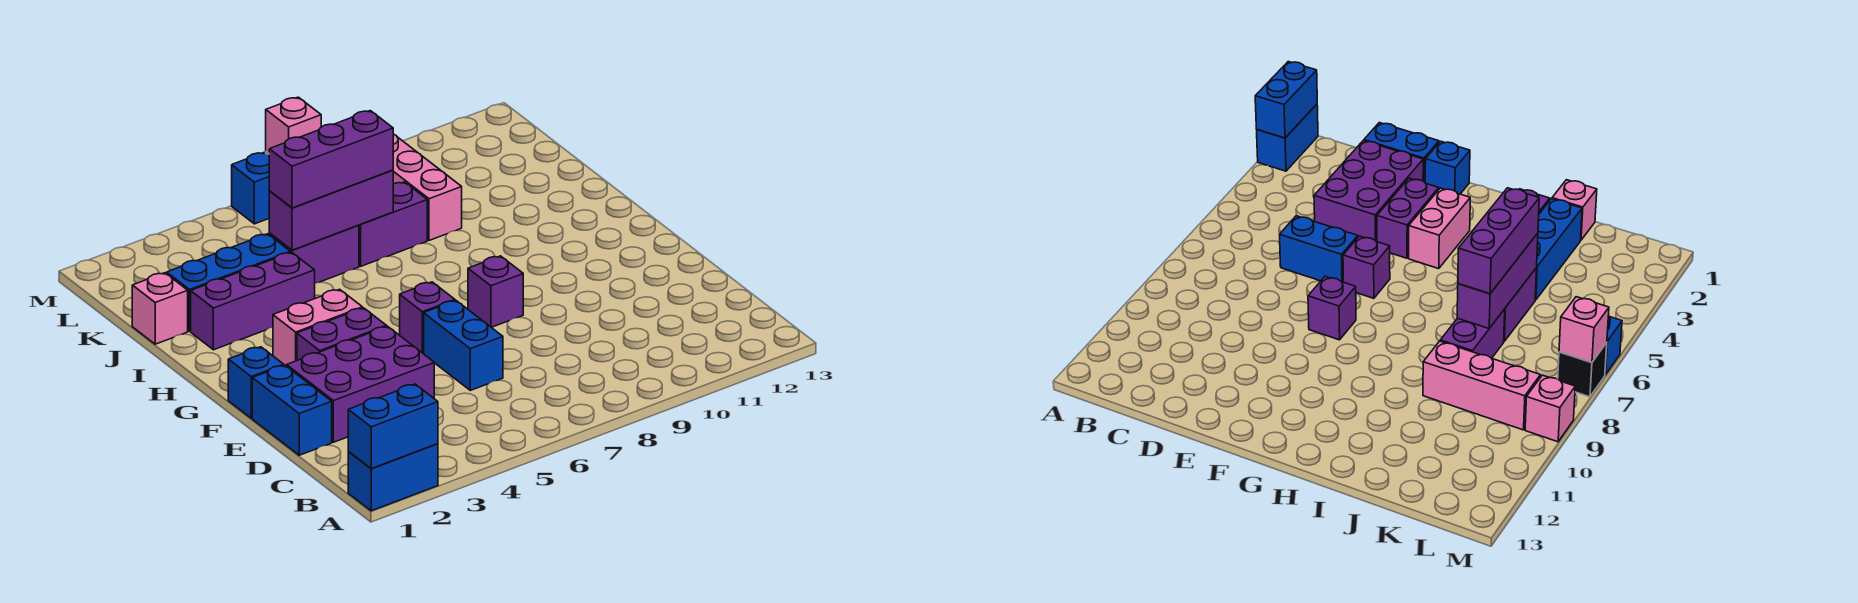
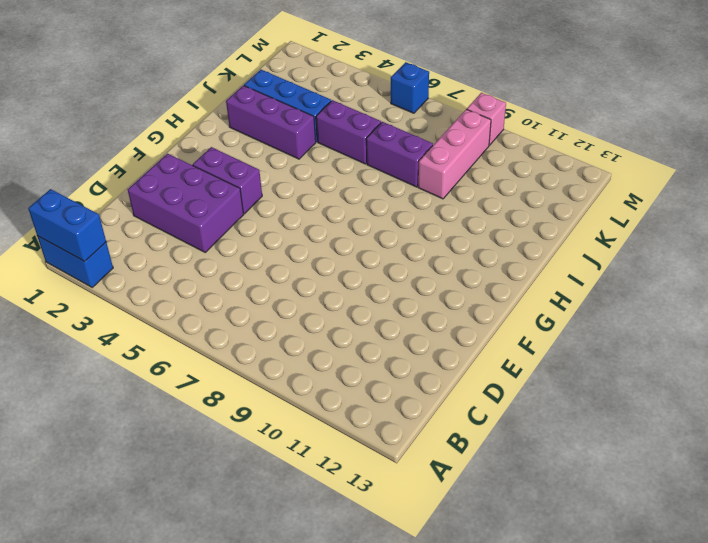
none -> blue 1x2 brick [252,365,332,455]
none -> blue 1x2 brick [424,301,503,390]
none -> blue 1x1 brick [228,347,284,418]

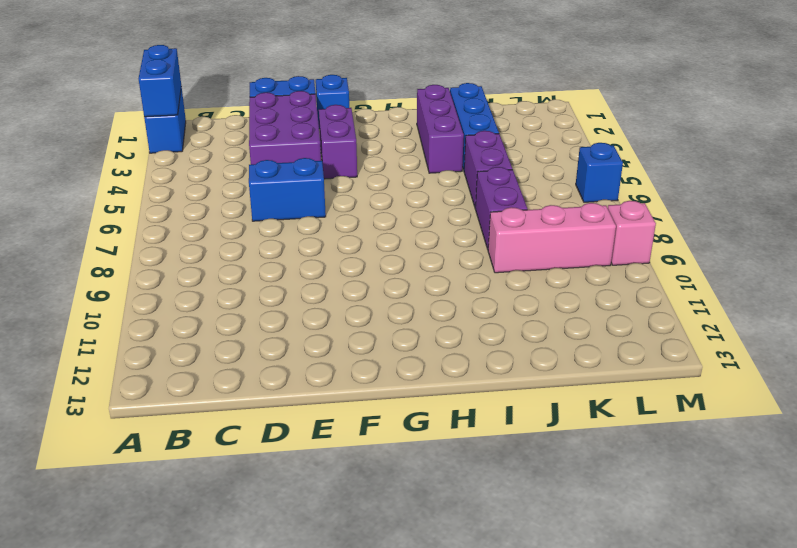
none -> purple 1x1 brick [400,282,455,353]
none -> purple 1x1 brick [468,256,523,327]
none -> pink 1x2 brick [273,289,363,366]

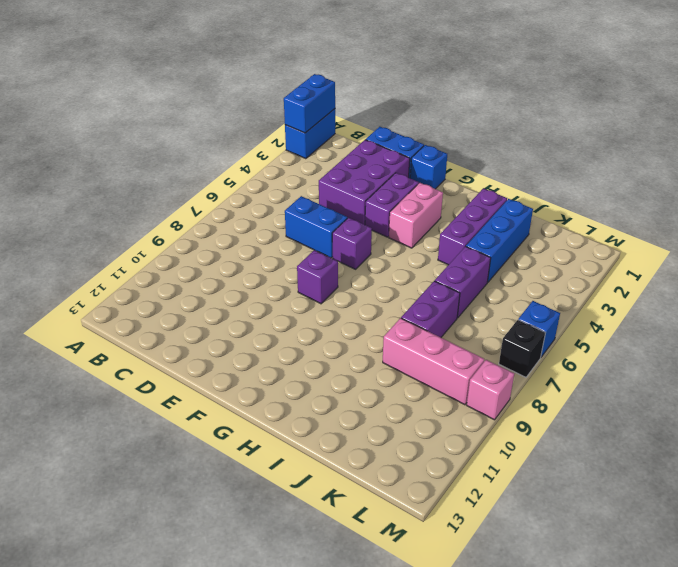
none -> pink 1x1 brick [132,273,188,344]
none -> purple 1x3 brick [269,170,393,250]
none -> pink 1x1 brick [266,97,321,153]

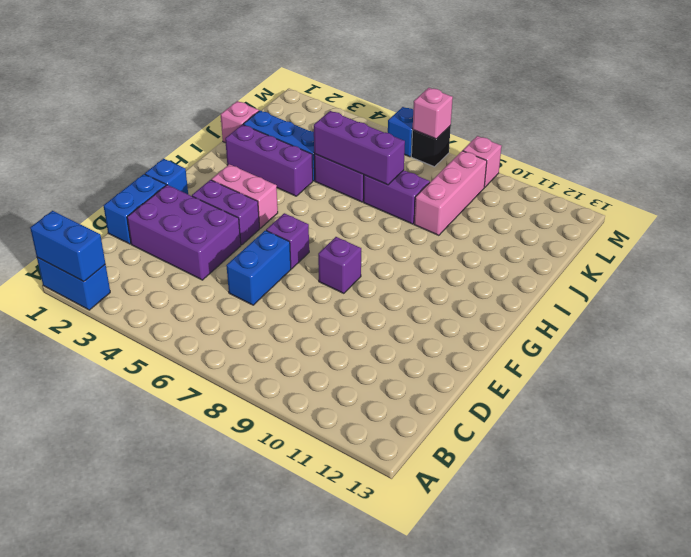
none -> purple 1x3 brick [269,111,393,208]

